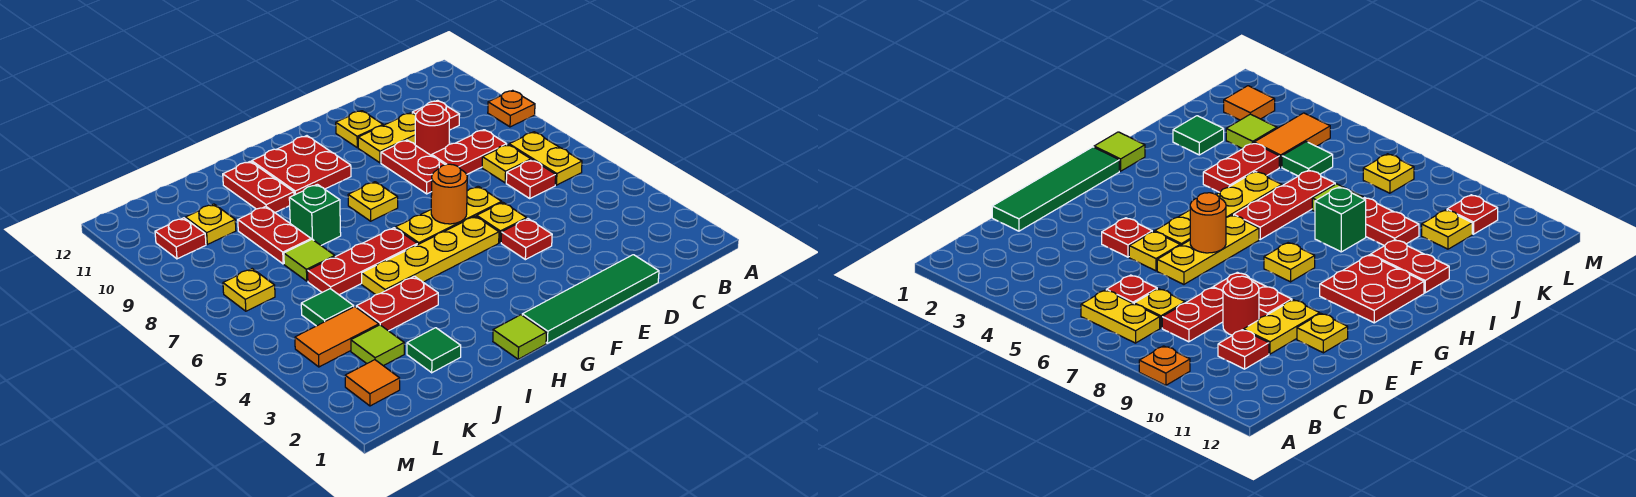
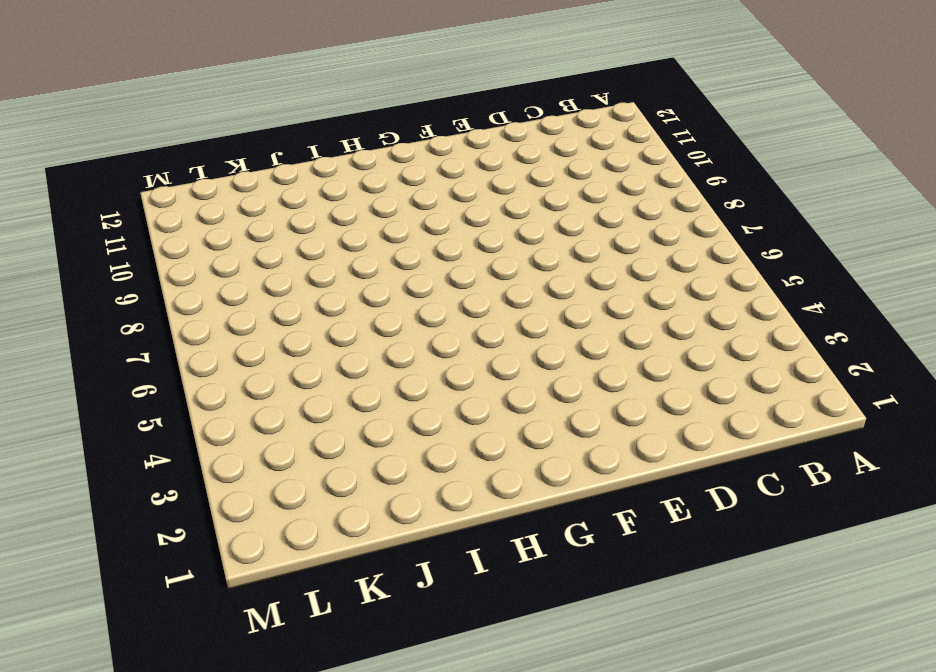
none -> orange 1x1 plate [488,90,535,127]
none -> yellow 1x2 plate [509,132,582,185]
none -> red 1x1 plate [506,160,556,198]
none -> yellow 1x1 plate [482,145,531,183]

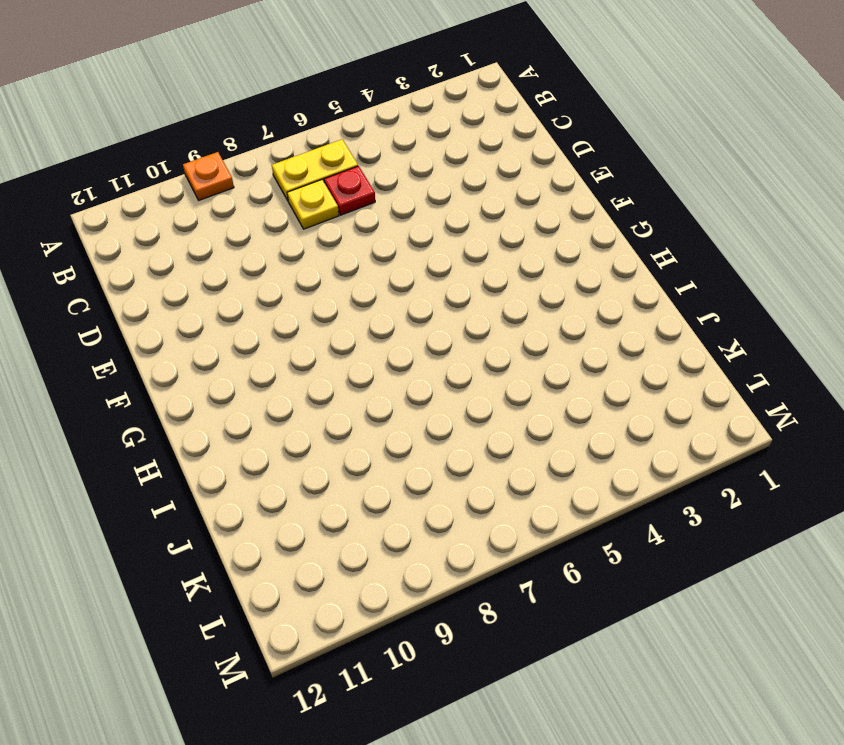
none -> red 1x2 plate [432,130,507,175]
none -> red 1x1 plate [412,100,460,130]
none -> green 1x4 tile [522,255,659,343]
none -> red 1x1 round brick [415,104,450,156]

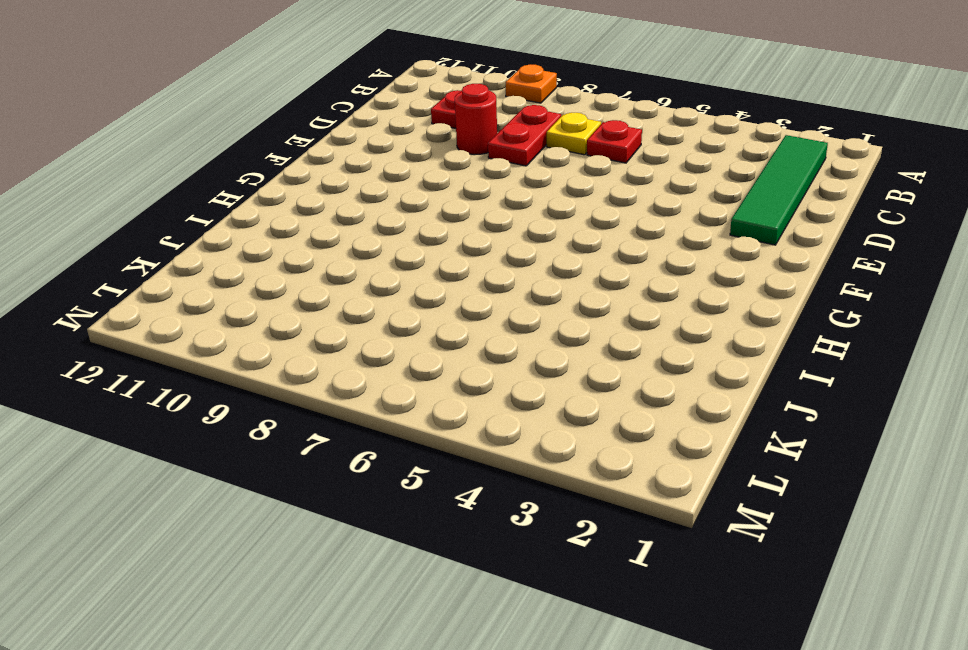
green 1x4 tile [730,135,828,245] -> green 1x4 tile moved to [522,255,659,343]
none -> yellow 1x2 plate [509,132,582,185]
none -> yellow 1x2 plate [358,113,416,163]
none -> red 1x1 plate [501,219,552,260]
none -> yellow 1x1 plate [477,202,527,243]

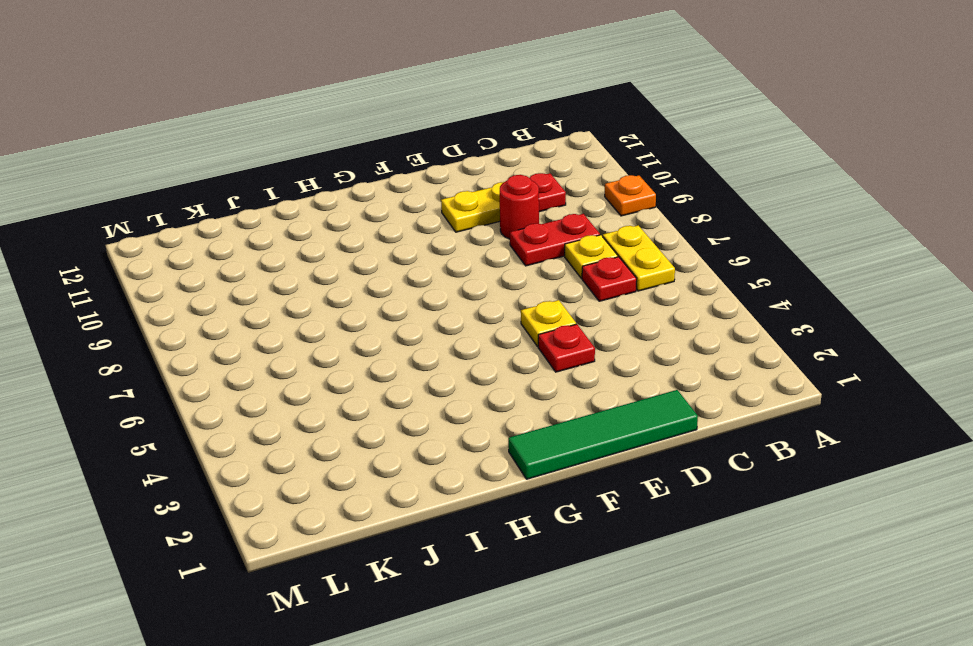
none -> yellow 1x3 plate [396,186,502,245]
none -> red 1x2 plate [381,140,445,194]
none -> yellow 1x1 plate [336,111,383,148]
none -> yellow 1x4 plate [362,216,499,295]

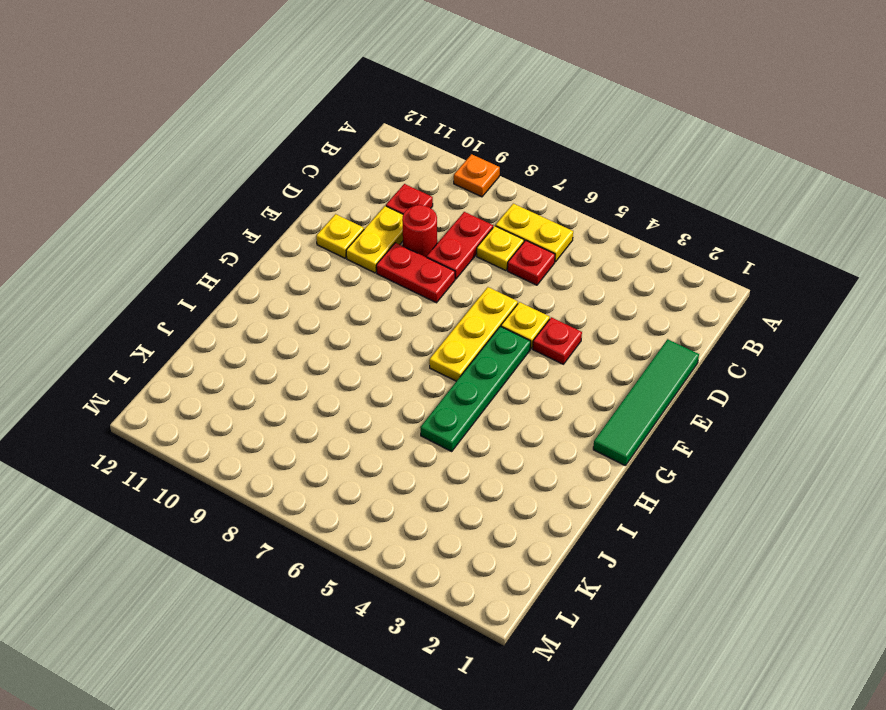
green 1x4 plate [420,326,531,451] -> yellow 1x4 plate [362,216,499,295]
none -> yellow 1x1 plate [348,182,398,221]
none -> red 2x2 plate [252,136,351,195]
none -> lime 1x1 tile [493,315,547,359]
none -> red 1x3 plate [308,228,417,295]

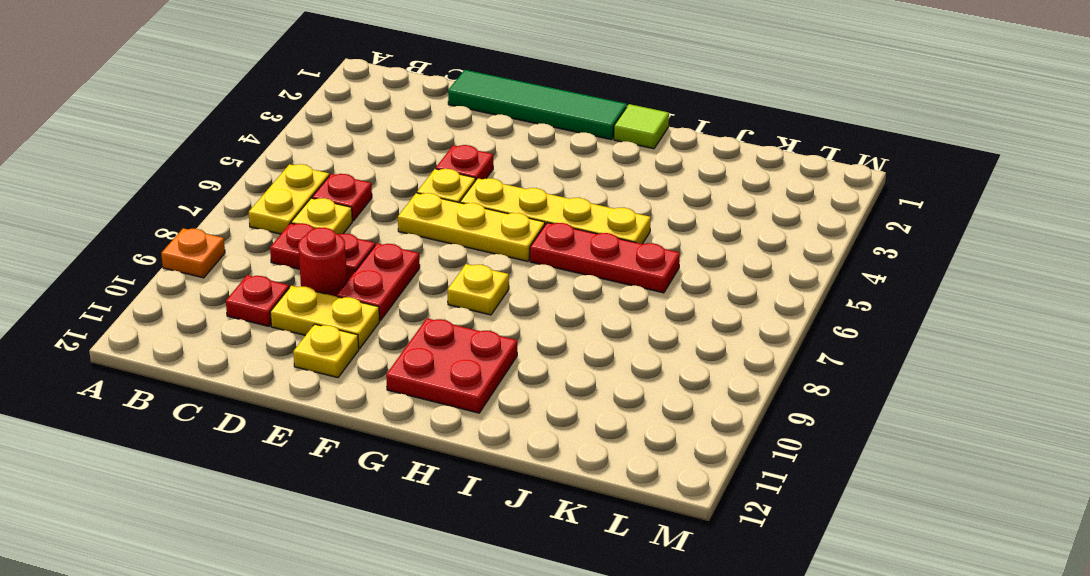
none -> red 1x2 plate [356,276,438,331]
none -> green 1x1 brick [289,184,341,245]
none -> red 1x2 plate [223,161,294,212]
none -> green 1x1 tile [407,328,461,373]

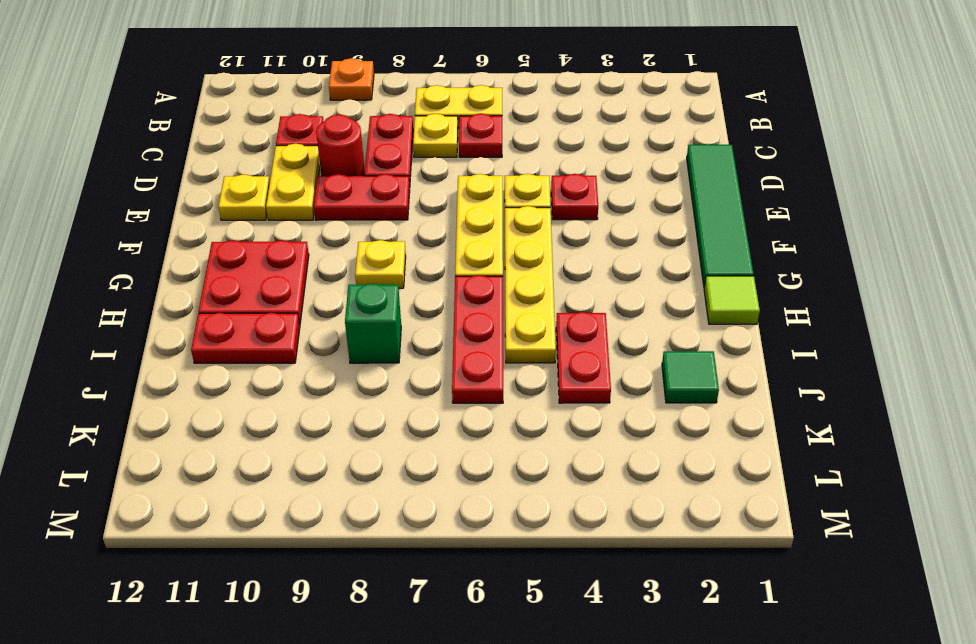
none -> lime 1x1 tile [284,239,335,281]
none -> red 1x2 plate [238,206,311,264]
none -> lime 1x1 tile [351,325,404,366]
none -> orange 1x2 tile [295,307,379,367]

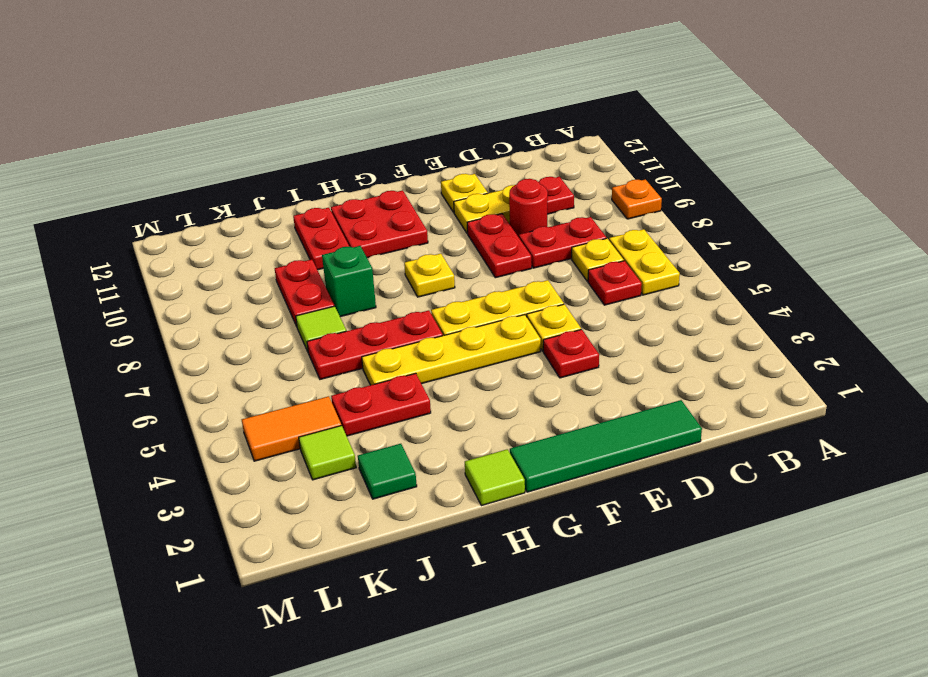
none -> green 1x1 tile [301,289,354,326]
none -> yellow 1x1 plate [185,204,236,244]
none -> orange 1x1 tile [345,360,400,406]
none -> yellow 1x1 plate [223,269,275,311]

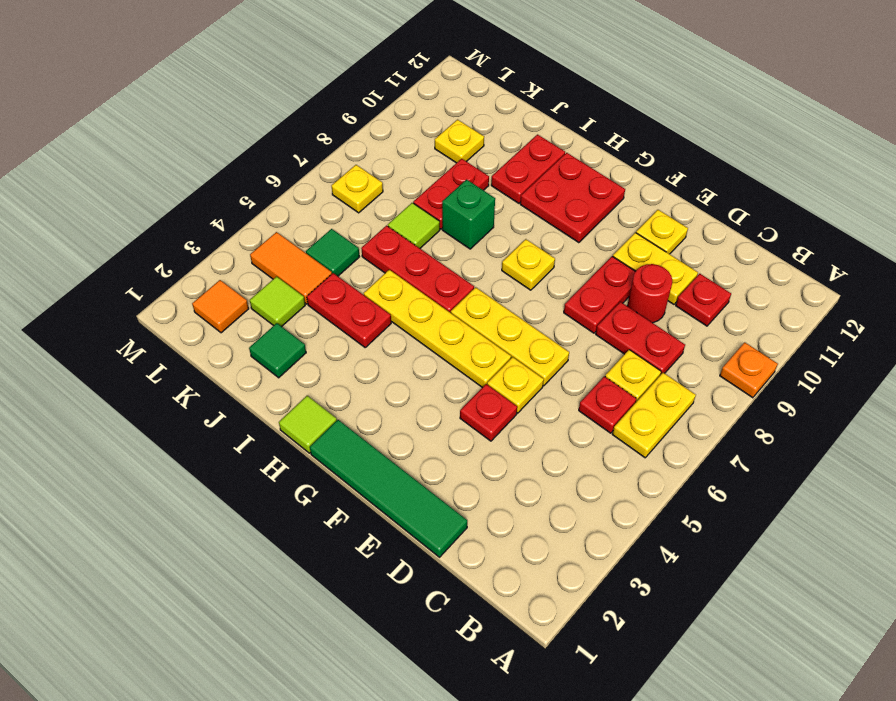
none -> red 1x1 plate [155,218,206,259]
none -> orange 1x1 round brick [431,164,467,224]

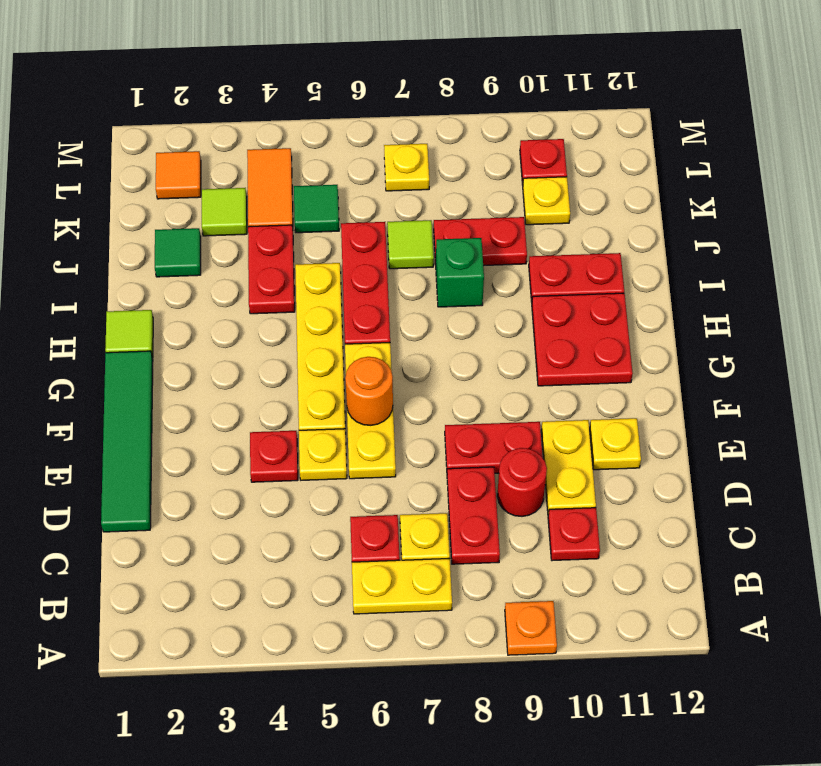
none -> yellow 1x1 plate [348,182,398,221]

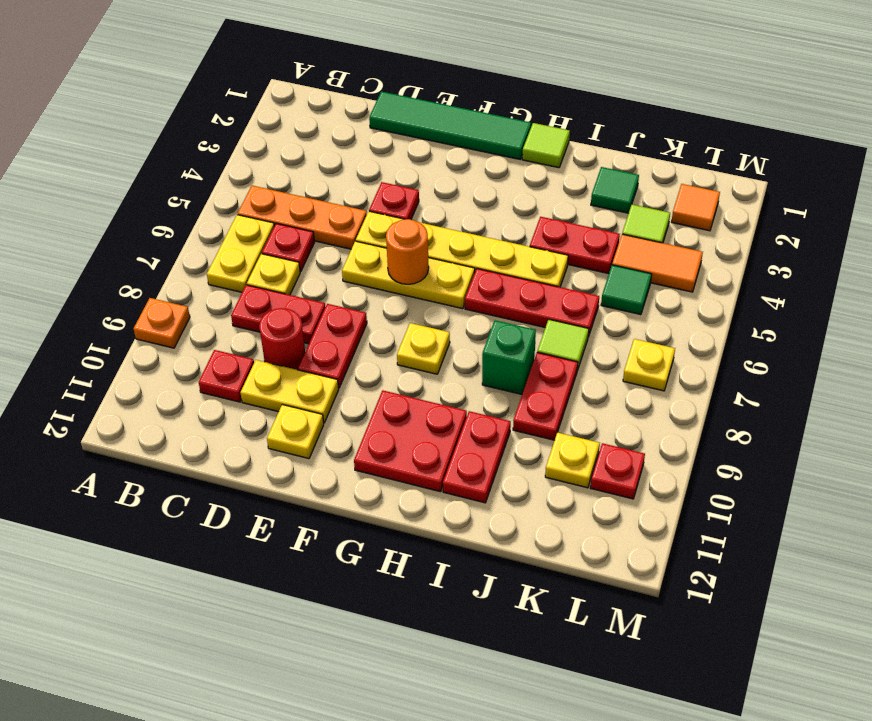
orange 1x3 plate [238,186,367,249] -> none

